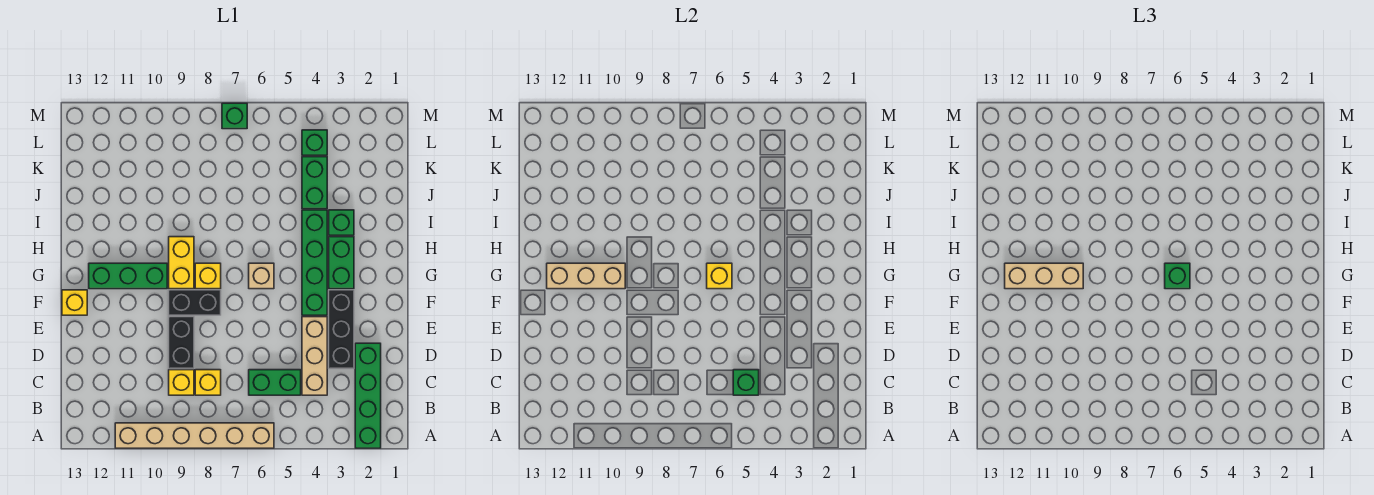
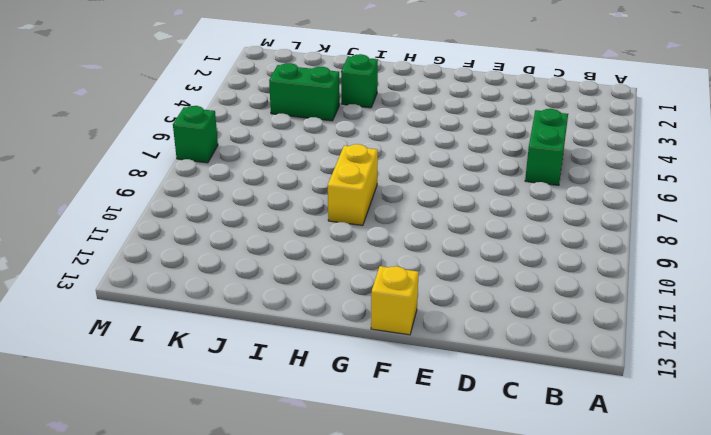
yellow 1x2 brick [328,144,378,226] -> yellow 1x2 brick turned to [169,237,194,289]
none -> green 1x4 brick [355,343,381,448]
none -> tan 1x6 brick [115,423,274,448]
none -> tan 1x3 brick [302,317,327,395]

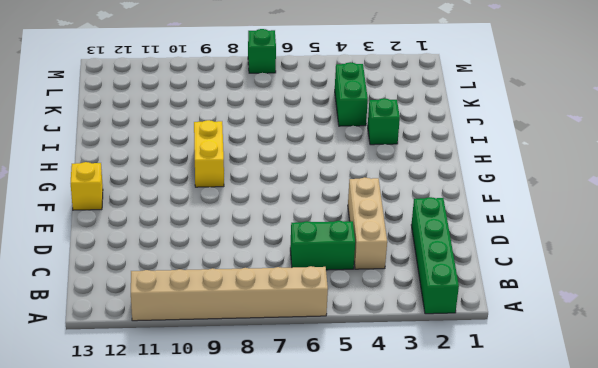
none -> yellow 1x1 brick [195,370,221,395]
none -> yellow 1x1 brick [169,370,194,395]
none -> black 1x3 brick [329,290,354,369]

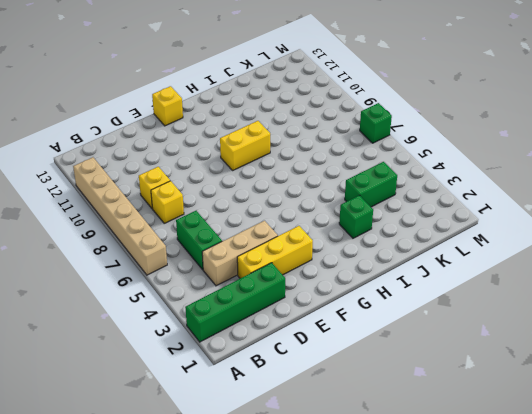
yellow 1x3 brick [237,226,313,278] -> black 1x3 brick [329,290,354,369]
none -> black 1x2 brick [169,317,194,369]
none -> green 1x4 brick [302,210,327,315]
none -> black 1x2 brick [169,290,221,315]

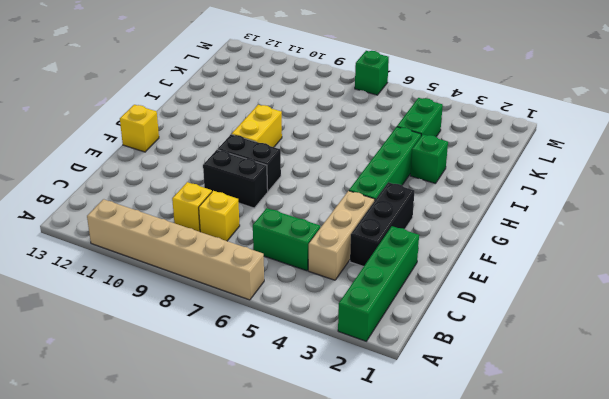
black 1x2 brick [203,150,268,208] -> black 1x2 brick turned to [169,317,194,369]
none -> green 1x2 brick [329,237,354,289]
none -> tan 1x1 brick [249,263,274,289]
none -> yellow 1x1 brick [195,263,221,289]

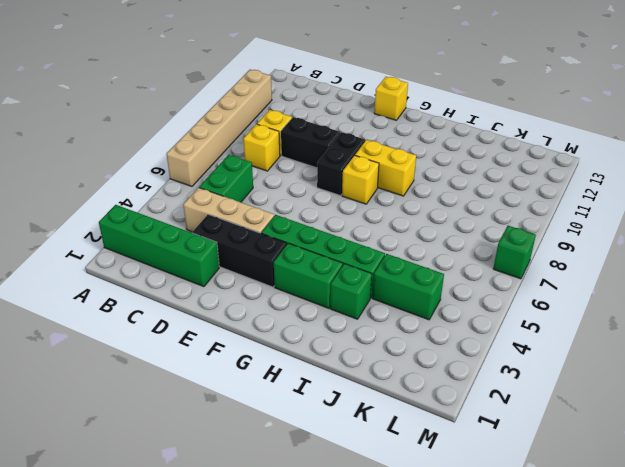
none -> tan 1x1 brick [249,263,274,289]
none -> green 1x3 brick [89,263,167,289]
none -> green 1x1 brick [302,130,327,155]

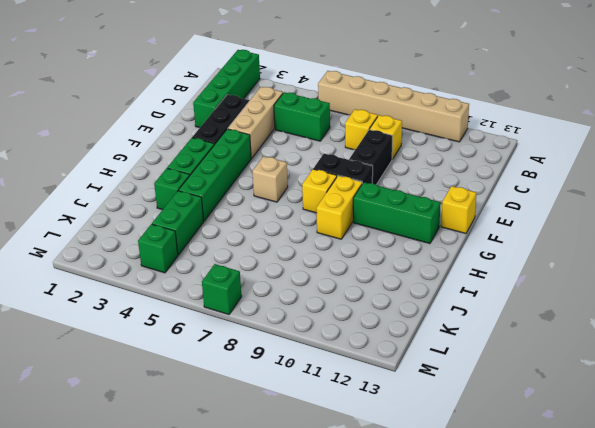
none -> green 1x1 brick [733,370,759,395]
none -> yellow 1x1 brick [707,263,732,289]
none -> tan 1x3 brick [547,263,625,289]

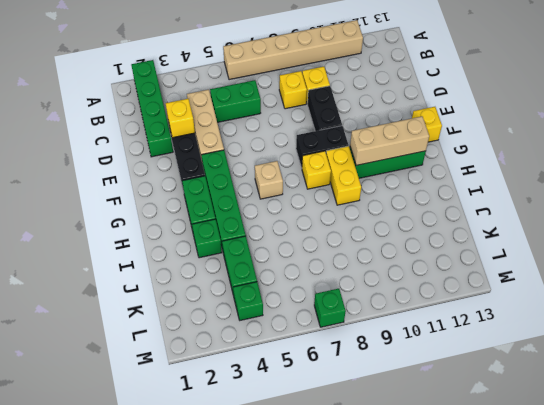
yellow 1x1 brick [166,99,195,138] -> yellow 1x1 brick moved to [707,263,732,289]
none -> green 1x1 brick [733,370,759,395]
none -> green 1x1 brick [1165,263,1190,289]
none -> tan 1x3 brick [1005,263,1083,289]

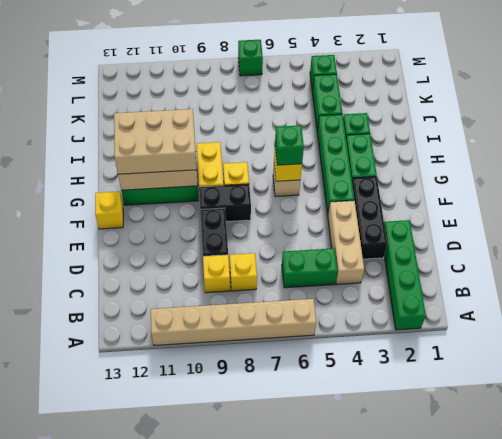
tan 2x3 brick [114,109,196,174] -> tan 1x3 brick [1005,263,1083,289]
none -> green 1x1 brick [733,370,759,395]

